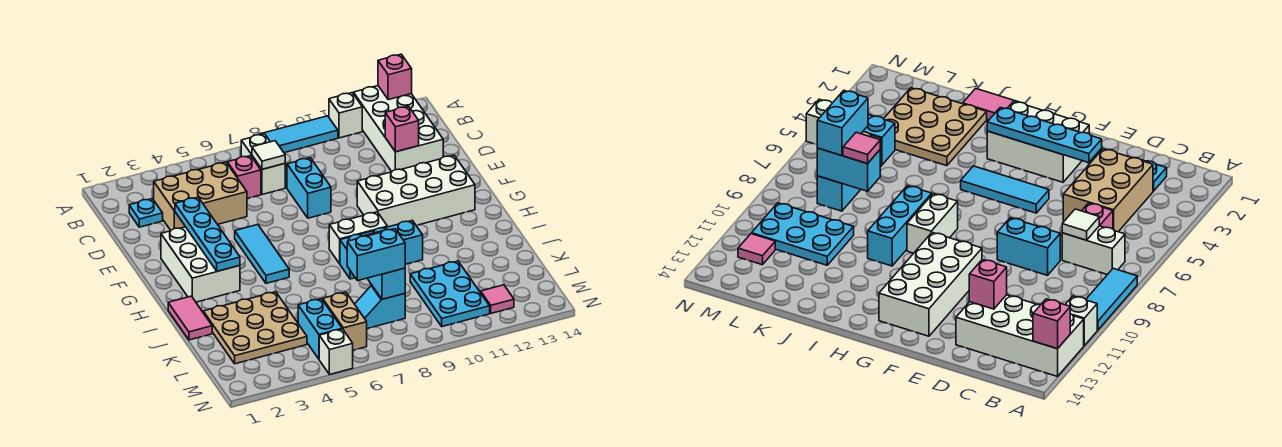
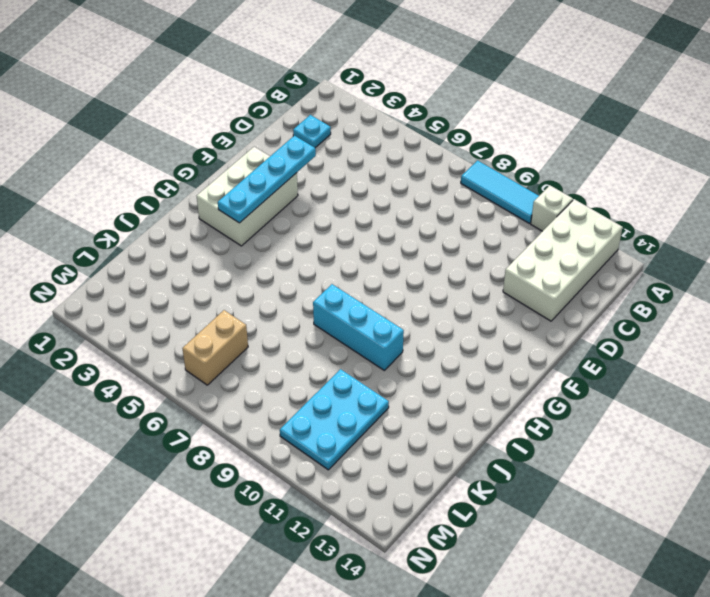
none -> white 1x2 brick [241,134,285,195]
none -> tan 2x3 brick [154,162,247,230]
none -> pink 1x1 brick [227,156,261,199]

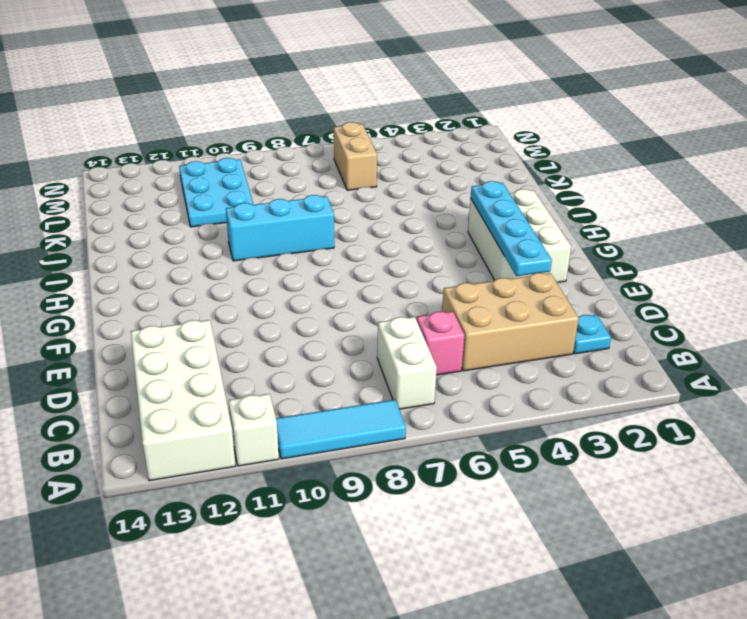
none -> cyan 1x2 brick [287,158,331,218]
none -> cyan 1x3 tile [235,225,289,283]
none -> white 2x4 brick [357,155,475,227]

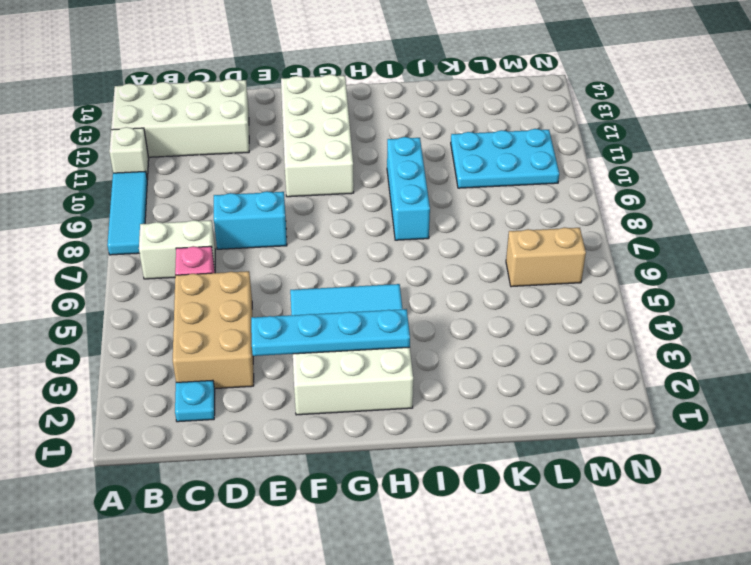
none -> white 1x2 brick [329,212,387,264]
none -> pink 1x2 tile [168,296,212,340]
none -> tan 3x3 plate [203,292,307,364]

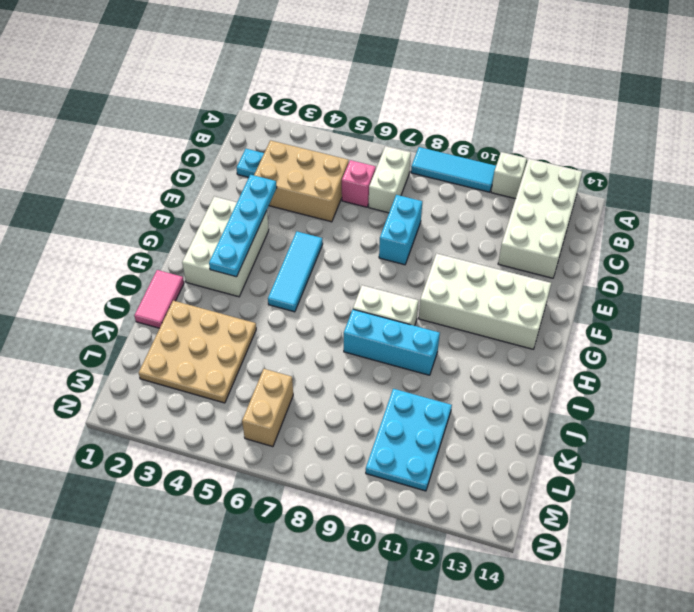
none -> cyan 1x2 brick [298,299,342,359]
none -> cyan 1x2 slope [355,285,405,329]
none -> pink 1x1 tile [481,285,514,313]

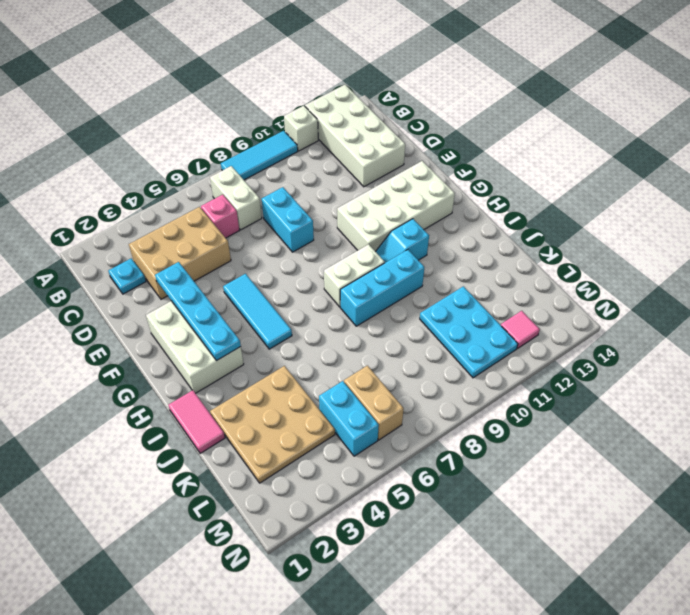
cyan 1x2 slope [376,219,429,263] -> cyan 1x2 slope moved to [355,285,405,329]
none -> white 1x1 brick [319,329,353,375]
none -> pink 1x1 brick [378,54,412,100]
none -> white 1x1 tile [252,141,285,169]

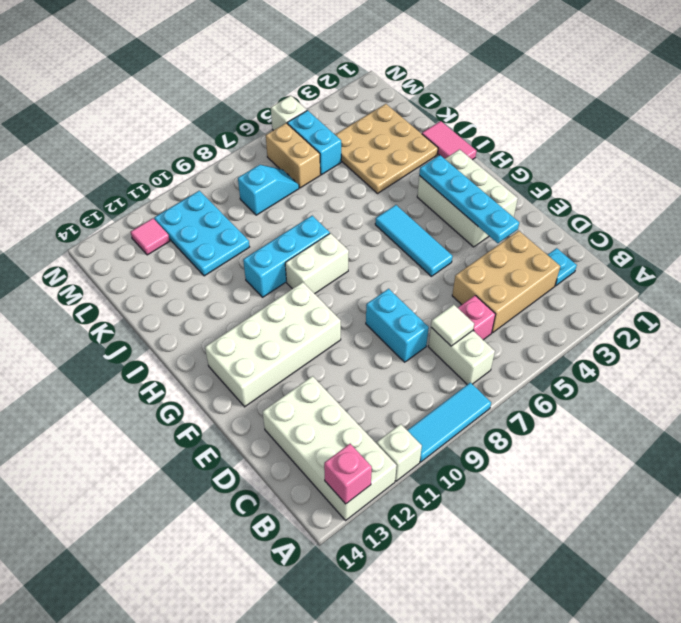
none -> pink 1x1 brick [385,106,419,152]
none -> cyan 1x2 brick [367,268,405,299]
none -> pink 1x1 tile [843,132,880,164]

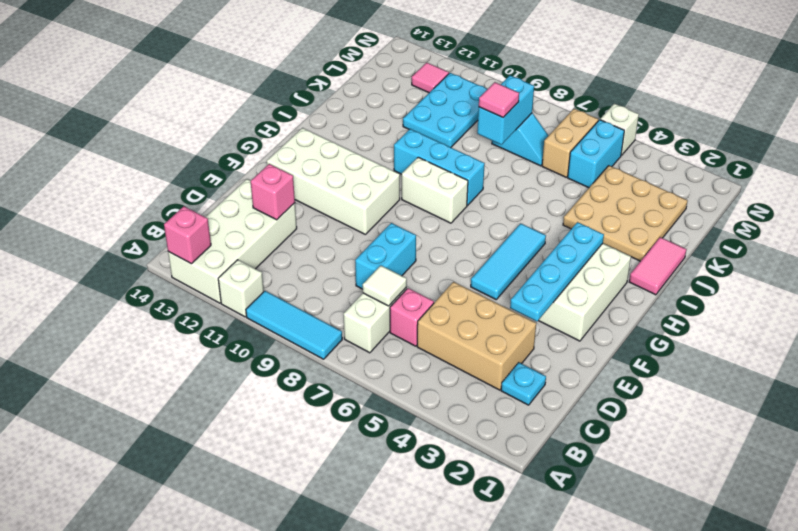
none -> cyan 1x2 brick [347,229,405,281]

